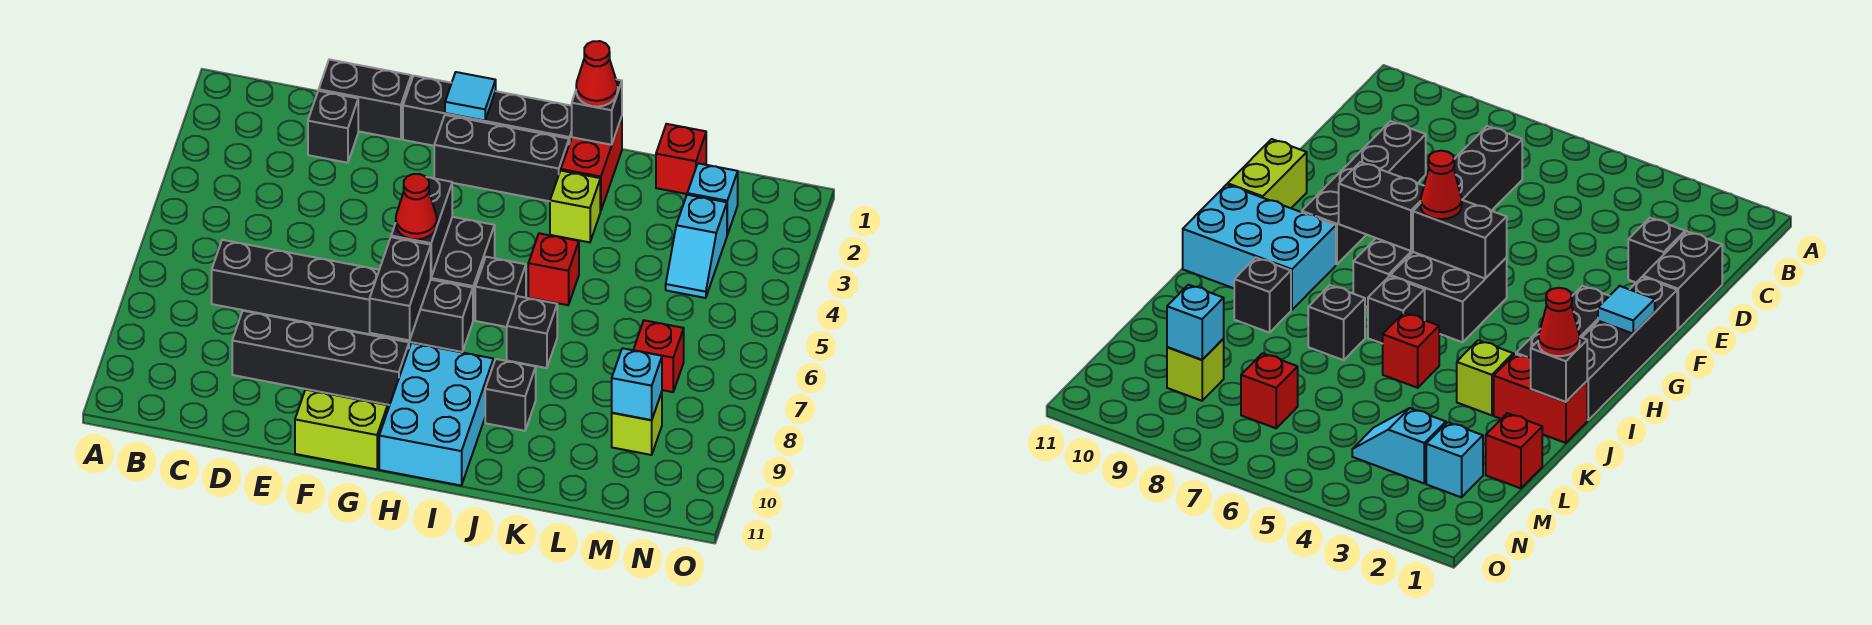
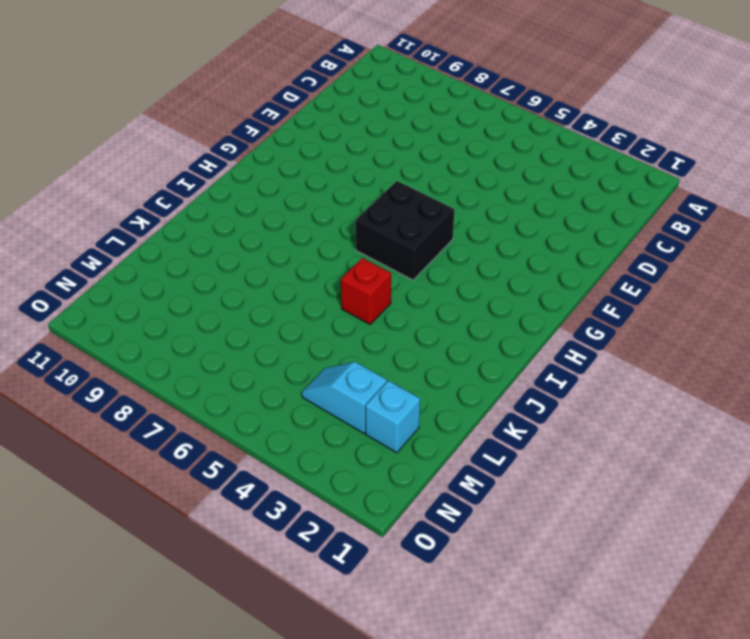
none -> black 1x6 brick [212,240,473,352]
none -> black 1x2 brick [319,59,411,139]
none -> black 1x1 brick [308,91,358,163]

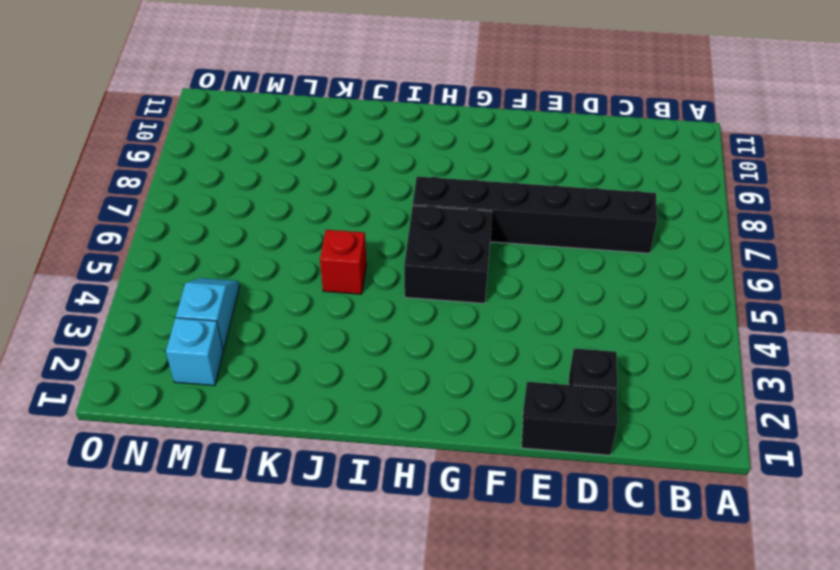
none -> black 1x4 brick [232,311,409,405]
none -> black 1x4 brick [403,76,572,146]
none -> lime 1x2 brick [295,390,388,469]

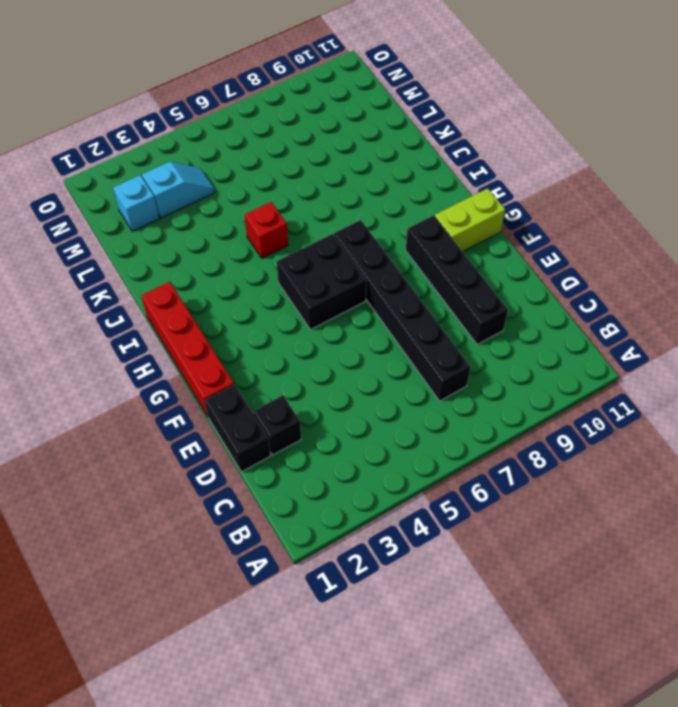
red 1x4 brick [141,282,234,416] -> black 1x4 brick [403,76,572,146]
lime 1x2 brick [435,188,505,252] -> lime 1x2 brick turned to [295,390,388,469]
none -> black 1x3 brick [434,115,569,201]
none -> cyan 2x3 brick [379,343,493,485]
none -> black 1x1 brick [475,257,526,327]

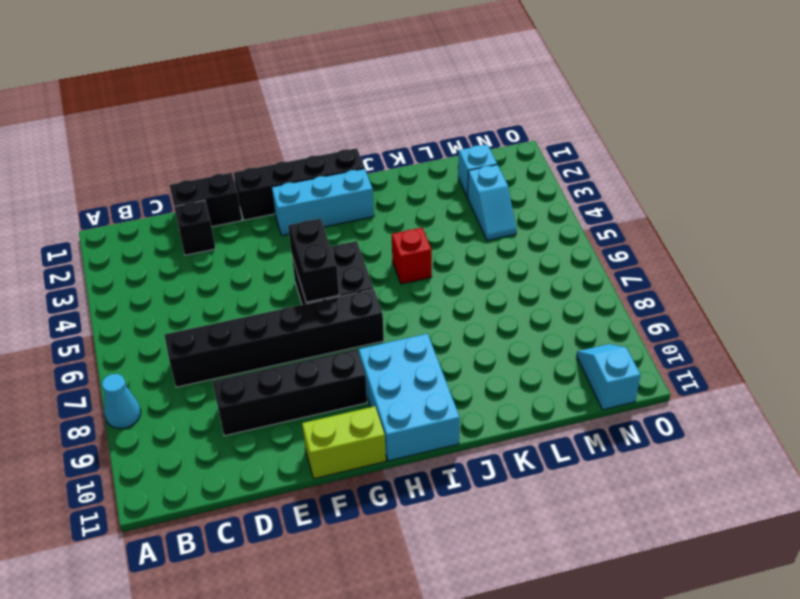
cyan 1x1 cone [102,374,141,429] -> none
cyan 1x3 brick [272,169,374,236] -> black 1x3 brick [434,115,569,201]
cyan 1x2 slope [577,344,641,410] -> none
none -> black 1x1 brick [475,257,526,327]
none -> red 1x2 brick [561,117,622,211]
none -> lime 1x1 brick [550,171,600,242]

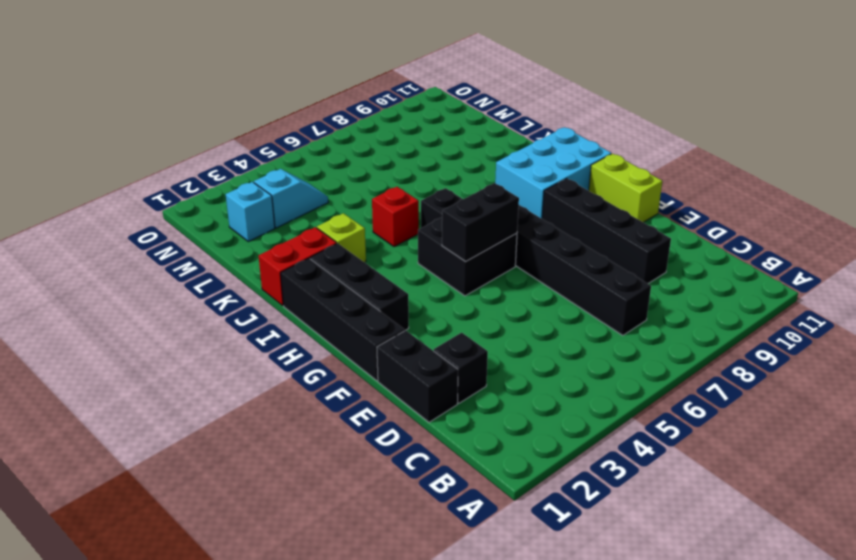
none -> black 1x1 brick [507,296,557,368]
none -> black 1x1 brick [485,359,536,431]
none -> red 1x1 brick [656,124,706,194]

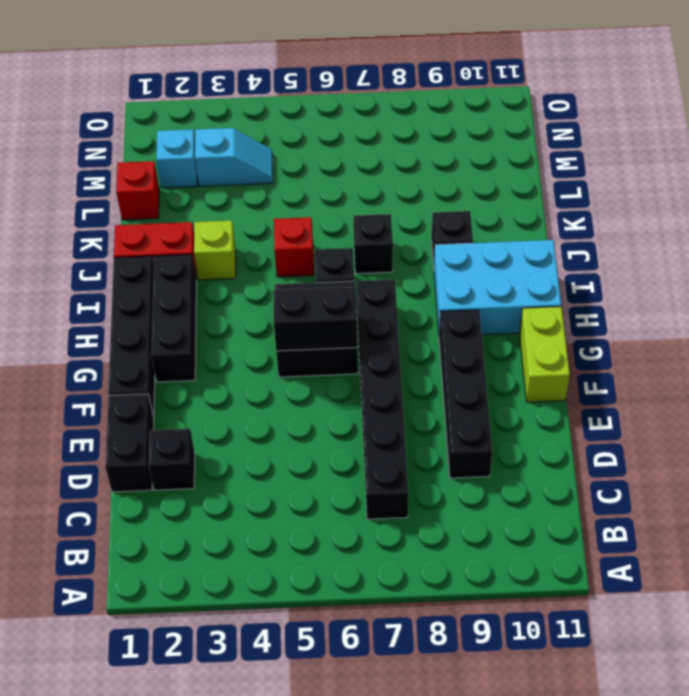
none -> red 1x1 brick [634,320,684,392]
none -> lime 1x1 brick [612,392,662,455]
none -> cyan 1x1 tile [445,72,496,121]

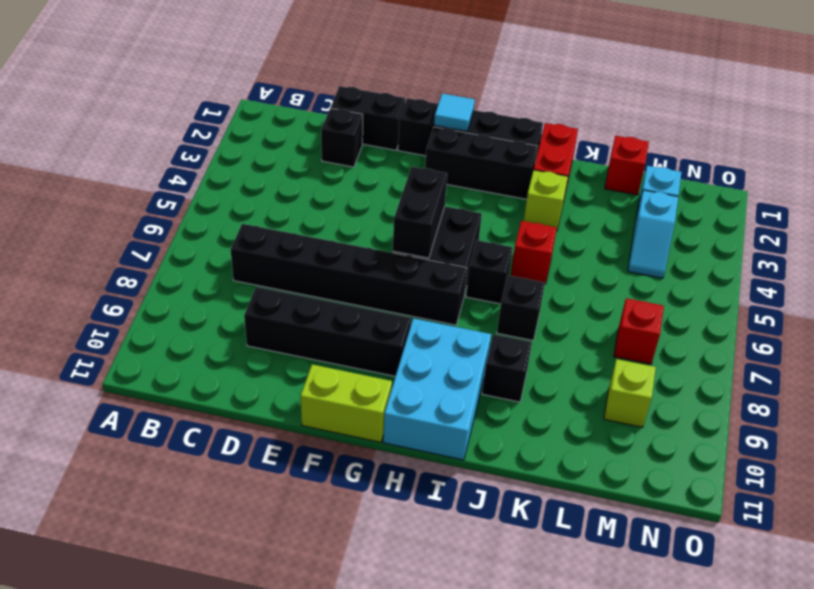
none -> black 1x2 brick [370,237,431,340]
none -> black 1x1 brick [572,79,622,145]
none -> cyan 1x1 brick [612,348,662,420]

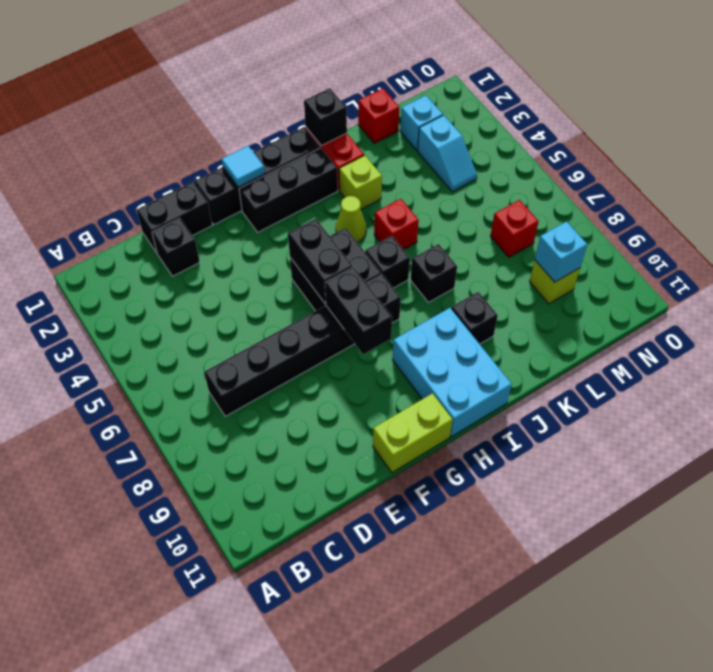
lime 1x1 cone [336,196,366,242] -> none
none -> black 1x4 brick [232,311,409,405]
none -> red 1x1 cone [396,174,437,239]
none -> red 1x1 cone [576,41,618,107]

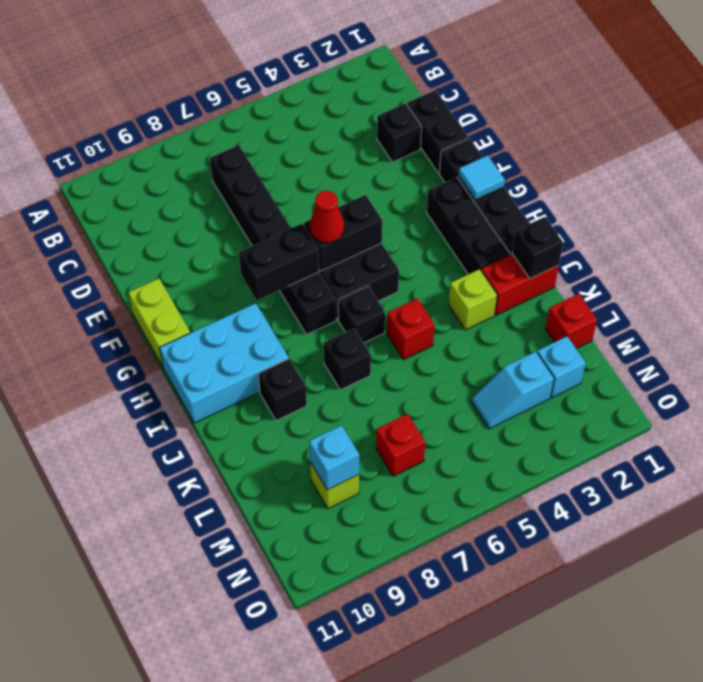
none -> black 1x4 brick [232,311,409,405]
none -> red 1x1 cone [576,41,618,107]

